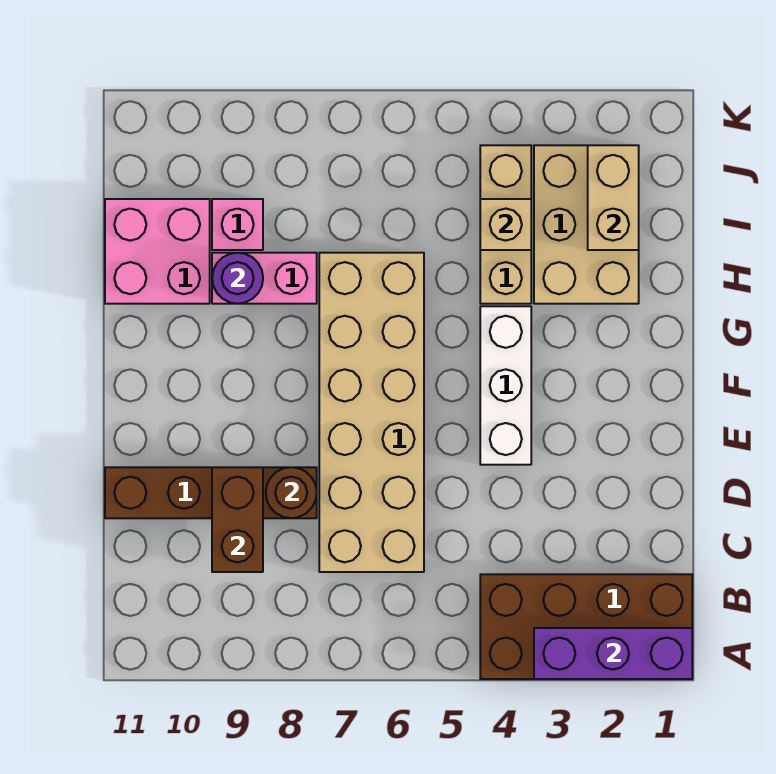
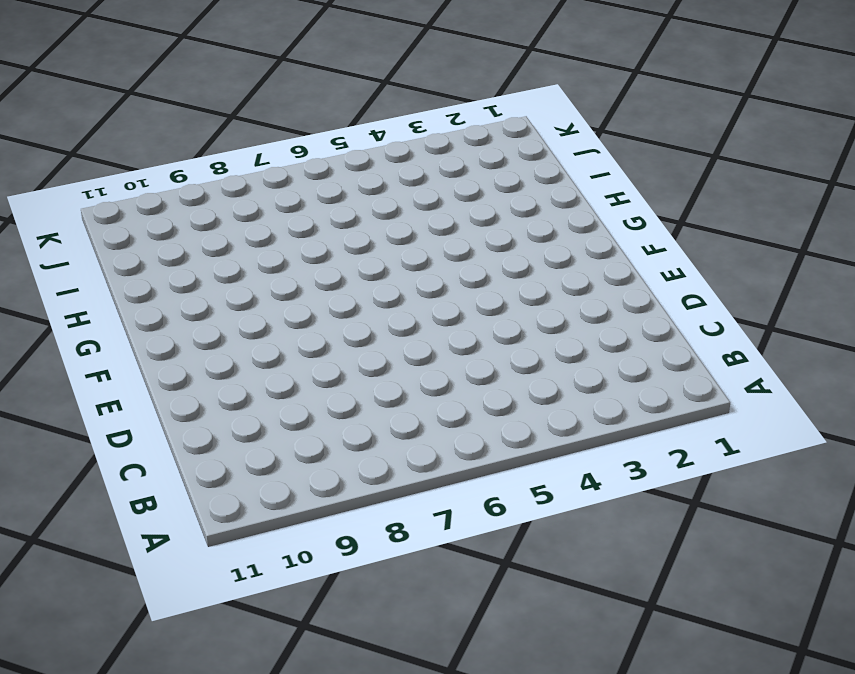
none -> brown 2x4 brick [480,574,692,679]
none -> tan 2x6 brick [319,253,424,572]
none -> brown 1x4 brick [105,467,317,518]

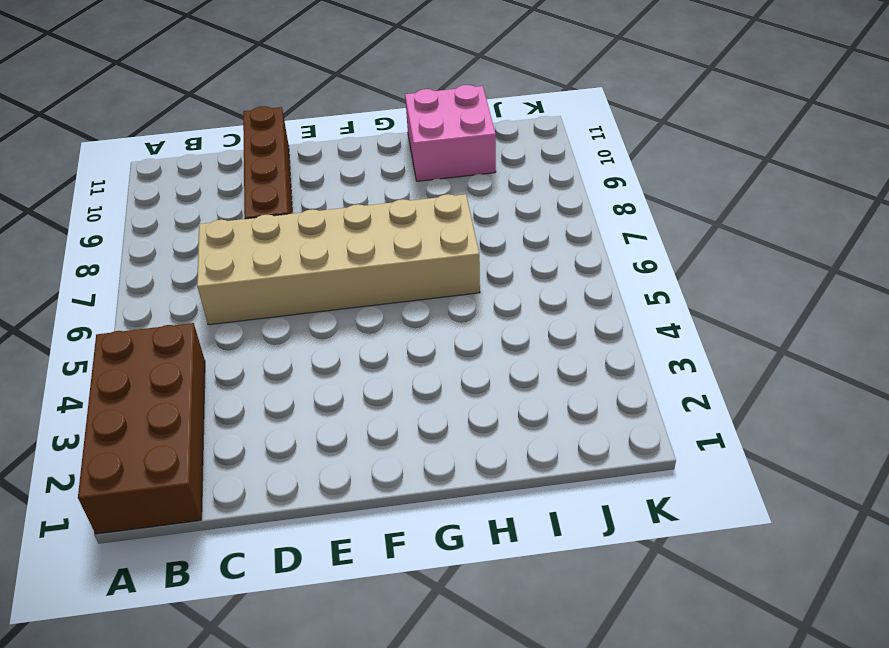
none -> white 1x3 brick [480,306,531,465]
none -> tan 2x3 brick [534,145,639,304]
none -> tan 1x3 brick [480,145,531,304]

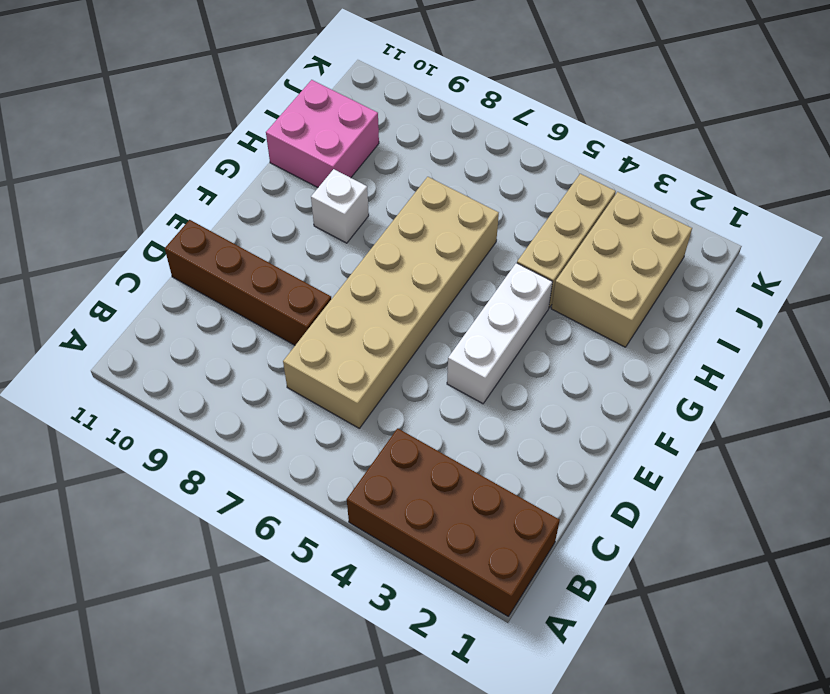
white 1x1 brick [311,169,369,243] -> none
none -> pink 1x2 brick [212,253,317,304]
none -> pink 1x1 brick [212,199,263,250]
none -> purple 1x3 brick [534,628,692,679]

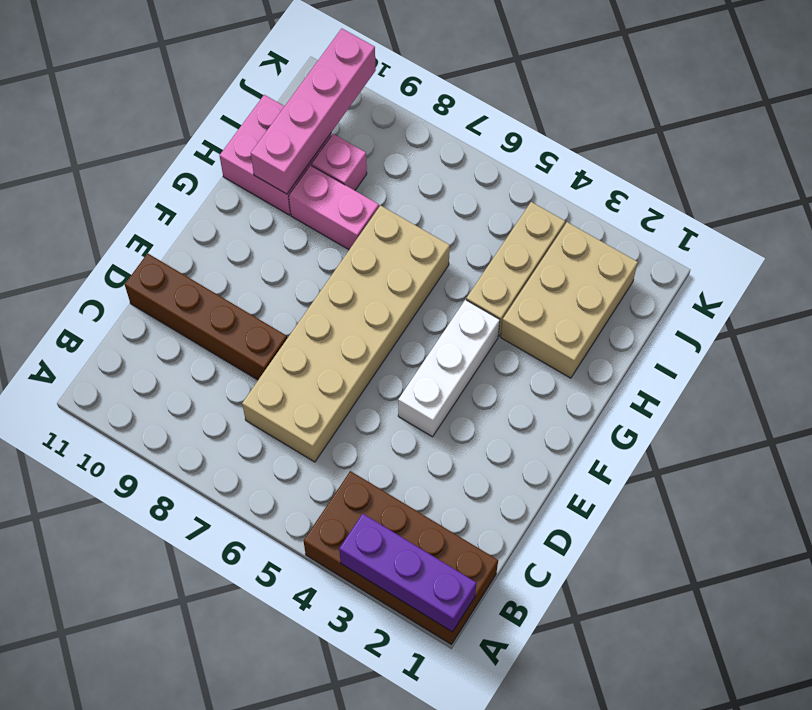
pink 1x4 brick [251,28,376,194] -> none
none -> brown 1x2 brick [212,467,263,572]
none -> brown 1x1 round brick [266,467,317,518]
none -> purple 1x1 round brick [212,253,263,304]

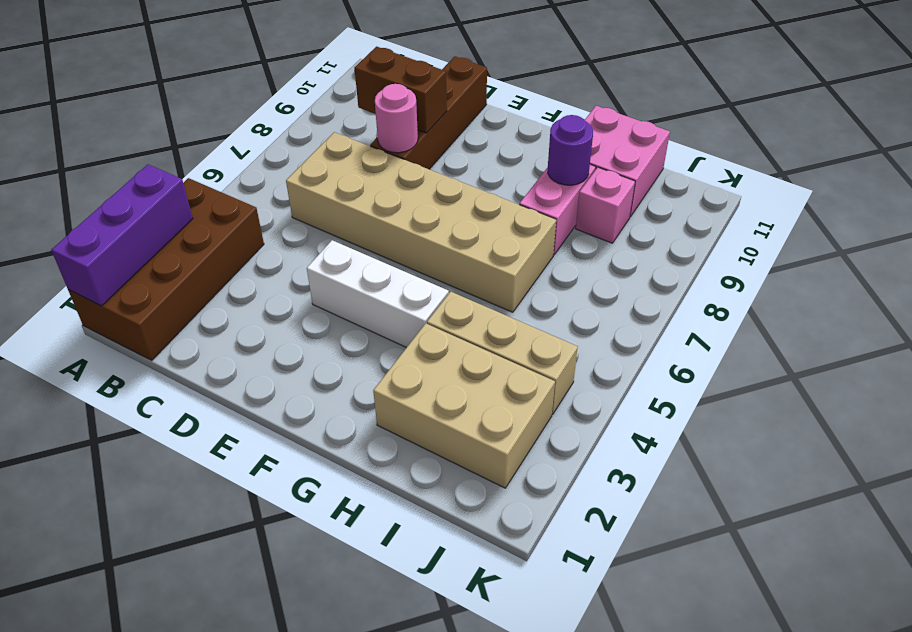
pink 1x1 round brick [375,84,418,153] -> brown 1x1 round brick [266,467,317,518]
none -> tan 1x2 brick [588,145,639,250]
none -> tan 1x1 brick [480,199,531,250]

